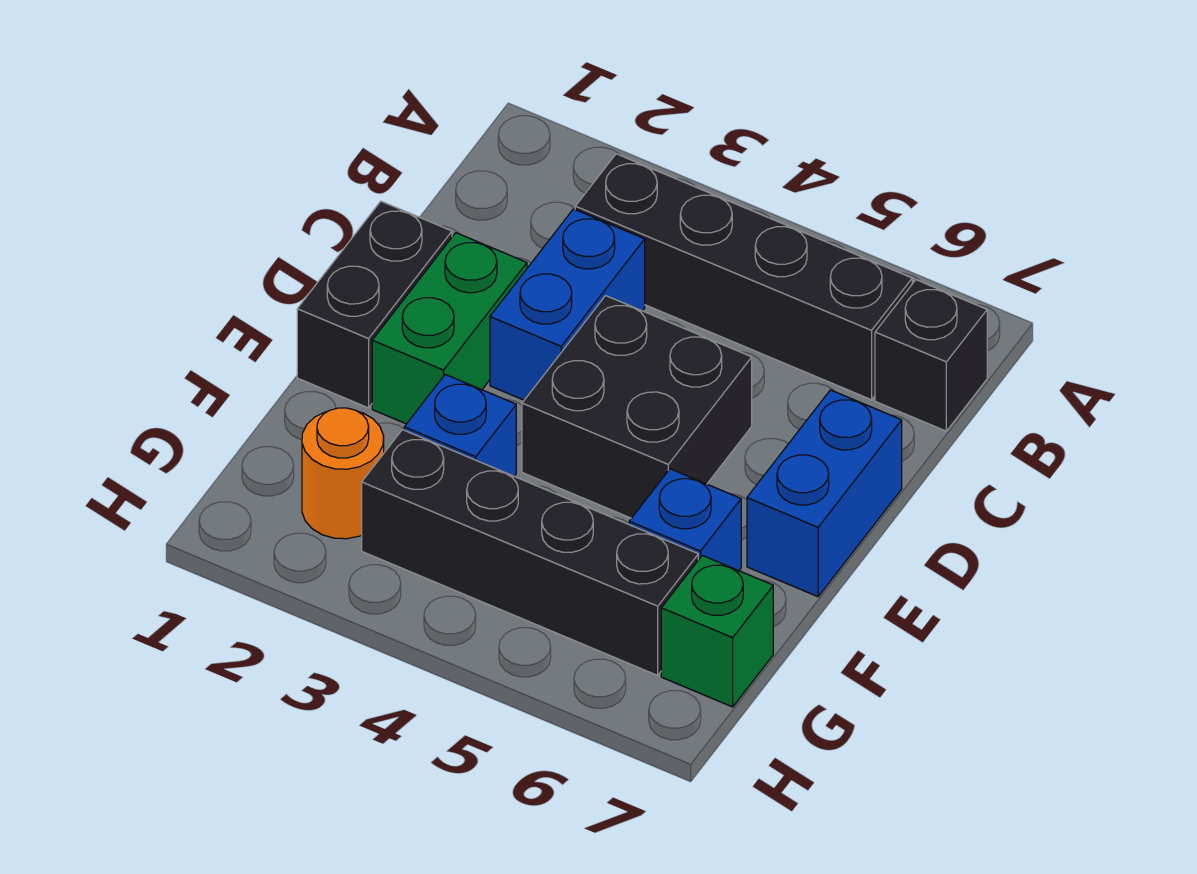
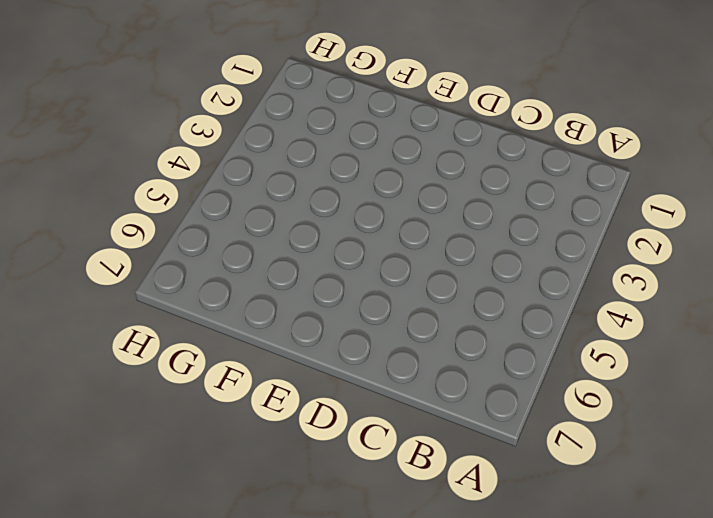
none -> black 1x4 brick [575,154,912,400]
none -> black 1x1 brick [875,280,987,431]
none -> blue 1x2 brick [490,209,645,400]

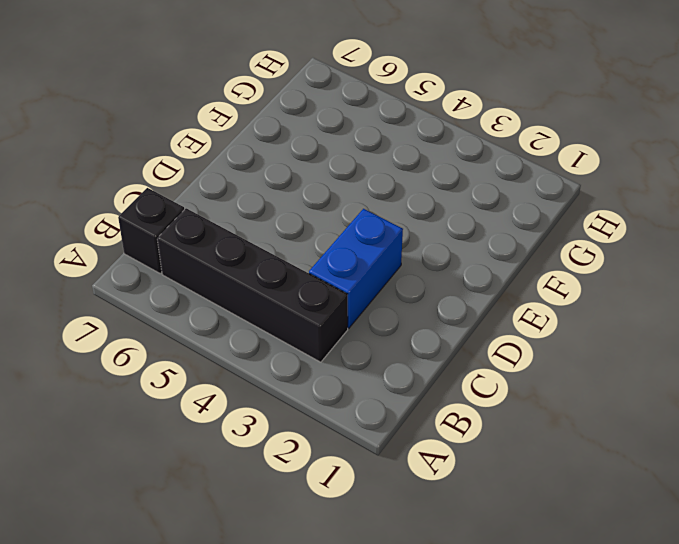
none -> black 1x2 brick [297,201,452,408]
none -> green 1x2 brick [372,233,527,424]
none -> black 2x2 brick [522,296,752,518]

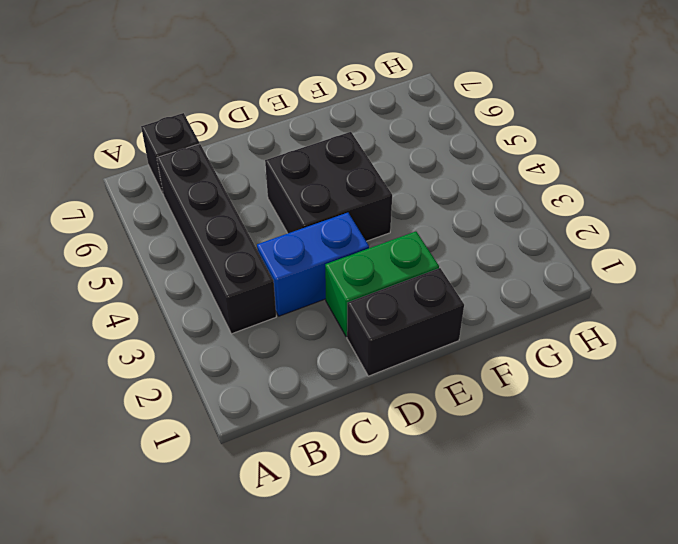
none -> blue 1x2 brick [747,390,902,597]
none -> blue 1x1 brick [404,374,516,476]
none -> blue 1x1 brick [629,469,741,571]

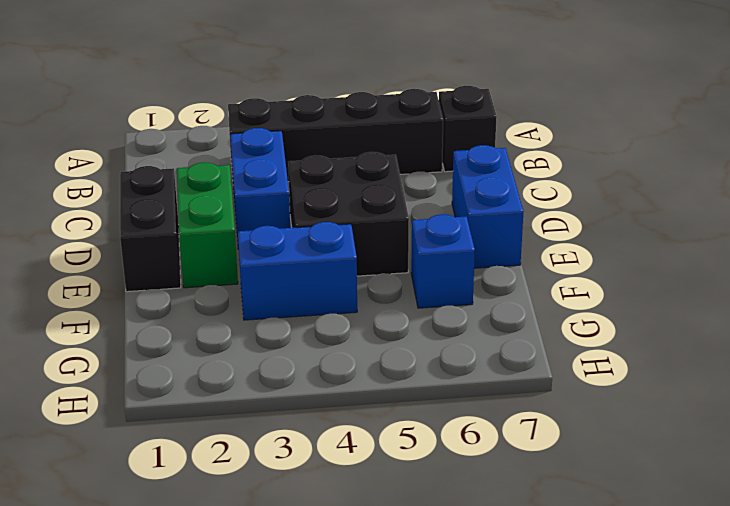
blue 1x2 brick [238,222,357,320] -> blue 1x1 brick [404,374,516,476]
none -> orange 1x1 round brick [302,408,384,539]
none -> black 1x4 brick [362,430,698,675]
none -> green 1x1 brick [661,555,773,707]

